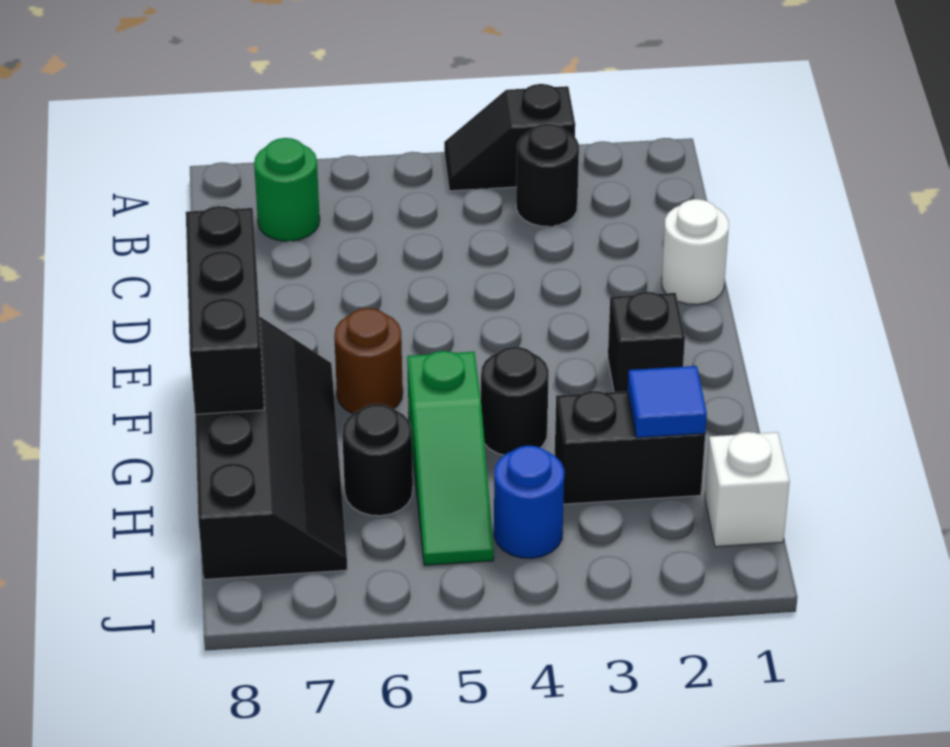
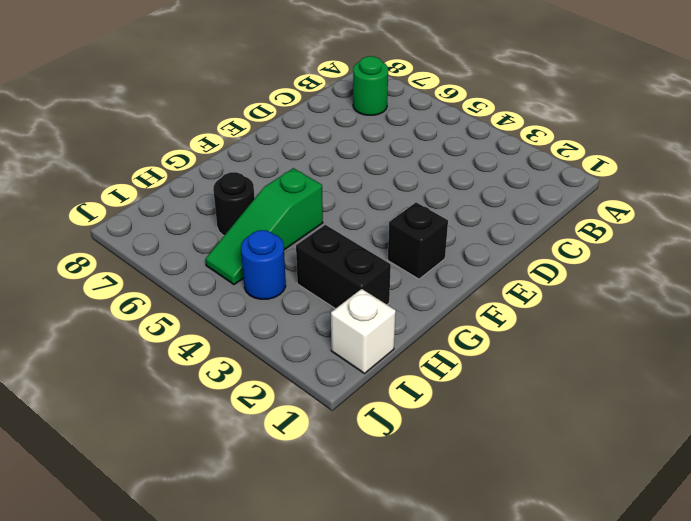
none -> black 1x2 slope [444,84,575,191]
none -> black 1x1 round brick [516,124,579,226]
none -> white 1x1 round brick [662,199,729,305]

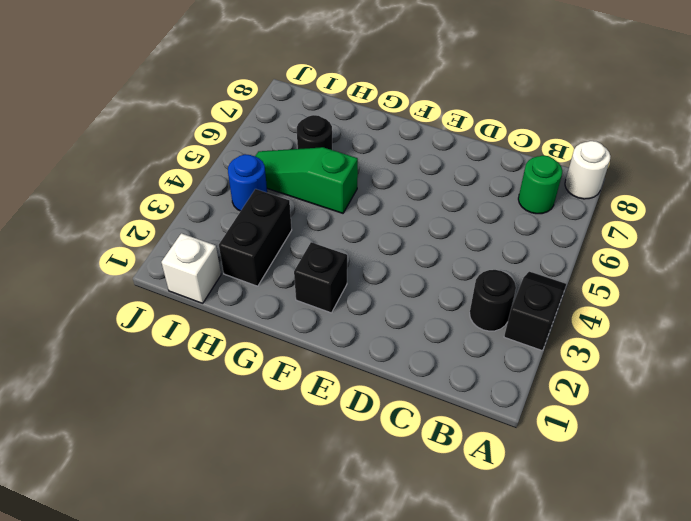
white 1x1 round brick [565,141,611,199] -> white 1x1 round brick moved to [662,199,729,305]
none -> brown 1x1 round brick [334,308,403,414]
none -> black 2x4 slope [195,317,347,580]
none -> black 1x1 round brick [481,347,549,455]

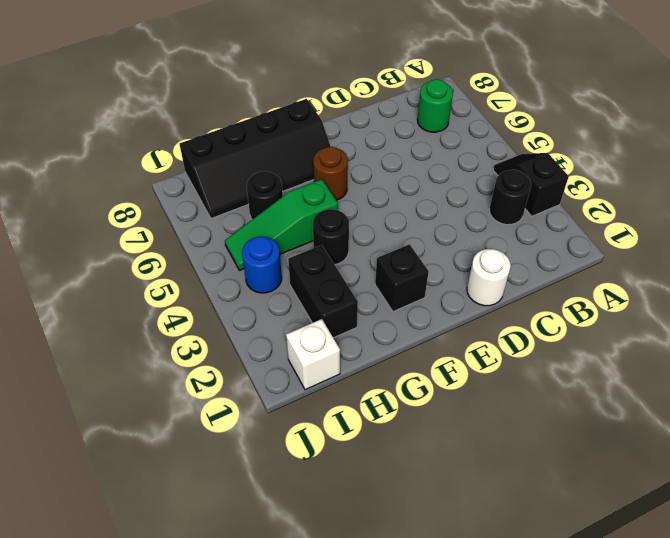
none -> black 1x3 brick [186,206,264,414]
none -> blue 1x1 tile [628,366,707,438]

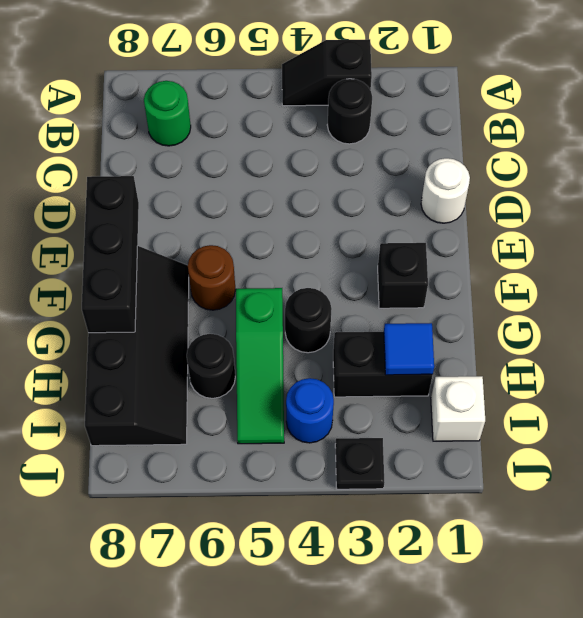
black 1x1 plate [335,438,384,489] -> none

